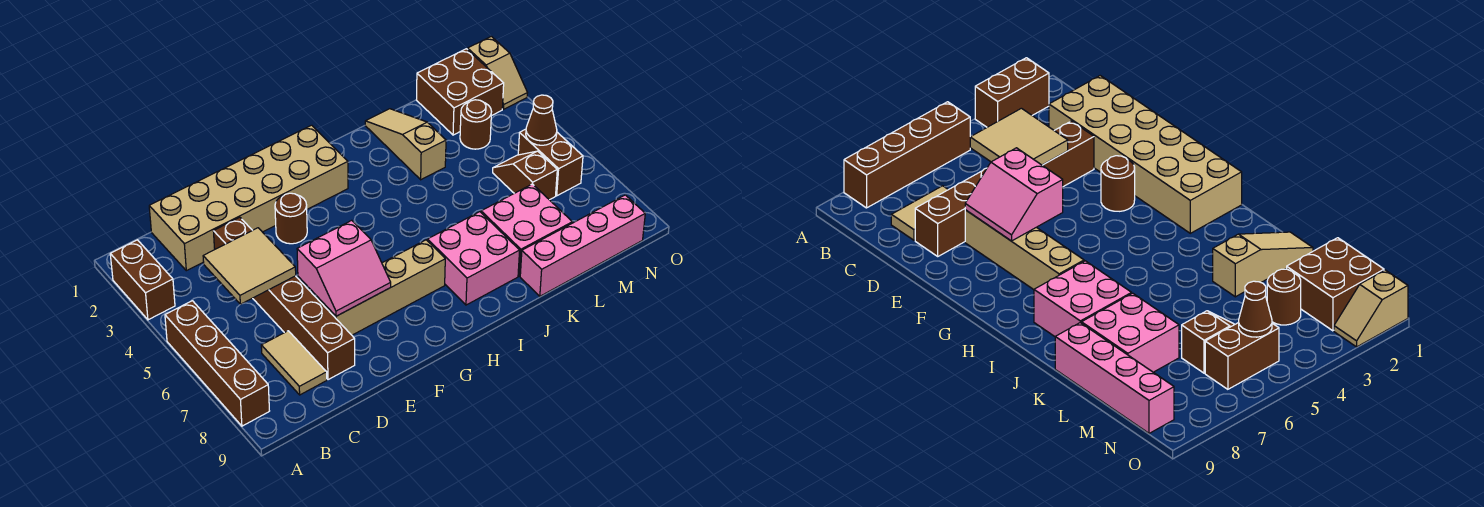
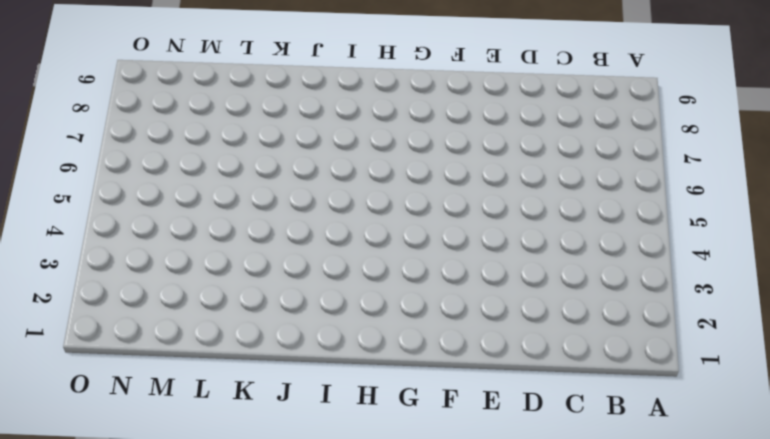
none -> brown 1x2 brick [110,240,175,320]
none -> brown 1x4 brick [165,301,269,426]
none -> tan 2x6 brick [149,125,348,271]

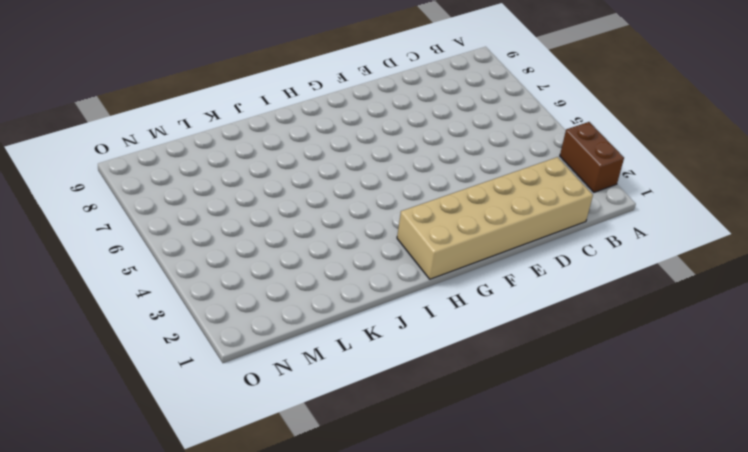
none -> brown 1x4 brick [165,301,269,426]
none -> tan 1x2 tile [261,331,327,395]
none -> brown 1x6 brick [213,217,355,380]

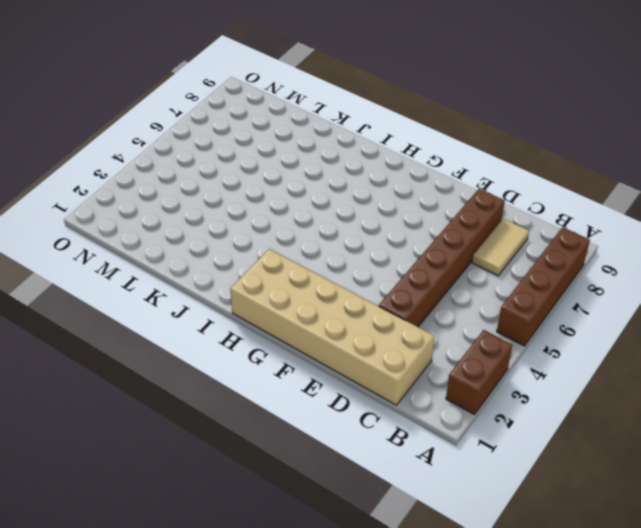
none -> tan 1x4 brick [317,240,445,335]
none -> brown 1x1 round brick [275,193,307,244]
none -> pink 2x2 brick [428,212,520,305]

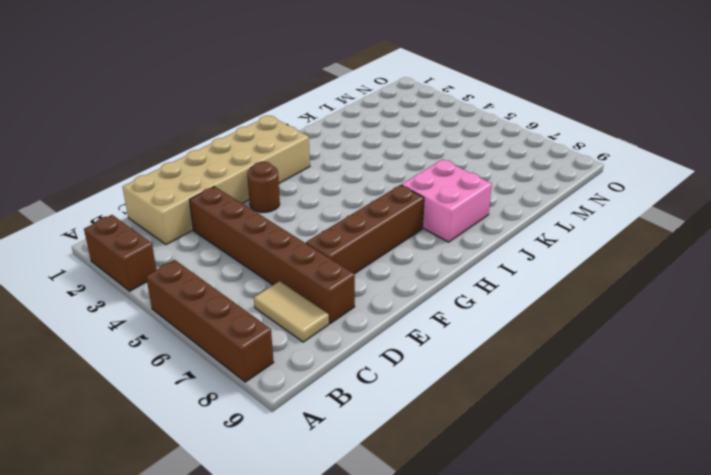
brown 1x4 brick [306,185,424,274] -> tan 1x4 brick [317,240,445,335]
none -> tan 1x3 slope [365,109,446,180]
none -> pink 2x2 brick [481,184,572,276]
none -> pink 1x4 brick [520,195,645,296]

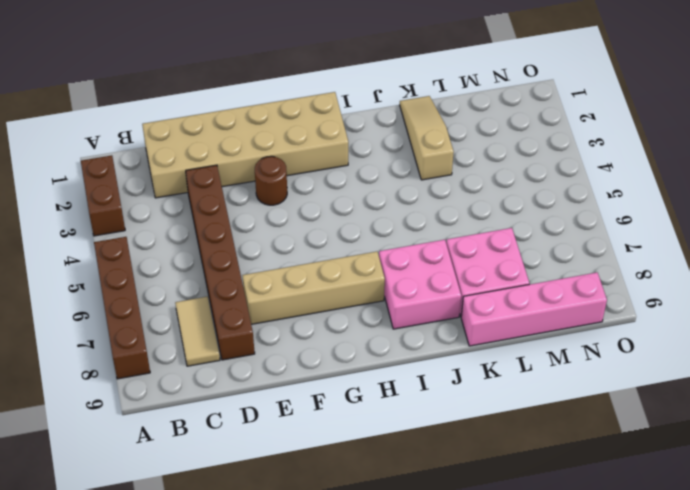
none -> brown 2x2 brick [417,49,504,135]
none -> brown 1x1 round brick [460,100,492,149]
none -> brown 1x2 slope [493,151,557,200]

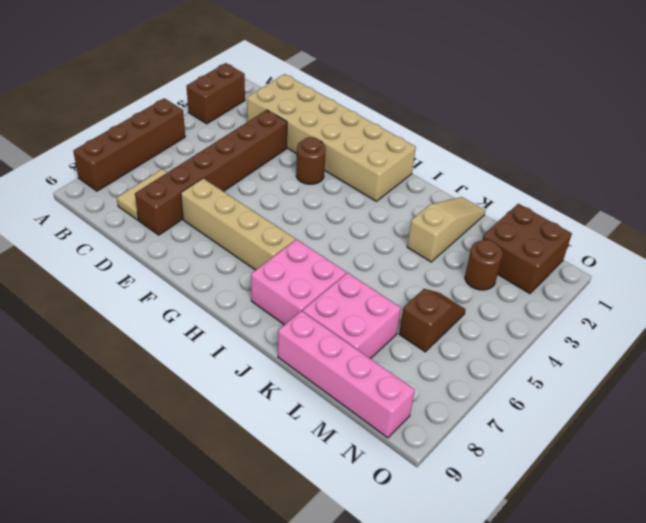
none -> brown 1x2 brick [518,129,583,196]
none -> tan 1x2 slope [468,36,527,109]
none -> tan 2x2 tile [203,228,296,304]

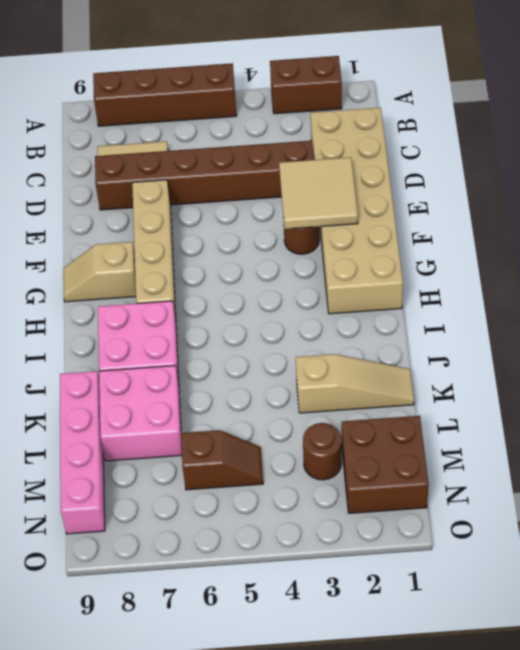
tan 2x2 tile [279,157,358,229] -> tan 2x2 tile moved to [203,228,296,304]
tan 1x2 slope [63,242,136,302] -> tan 1x2 slope moved to [468,36,527,109]
none -> brown 1x2 brick [518,129,583,196]
none -> pink 2x2 slope [297,220,391,316]
none -> brown 1x1 cone [526,95,557,145]

